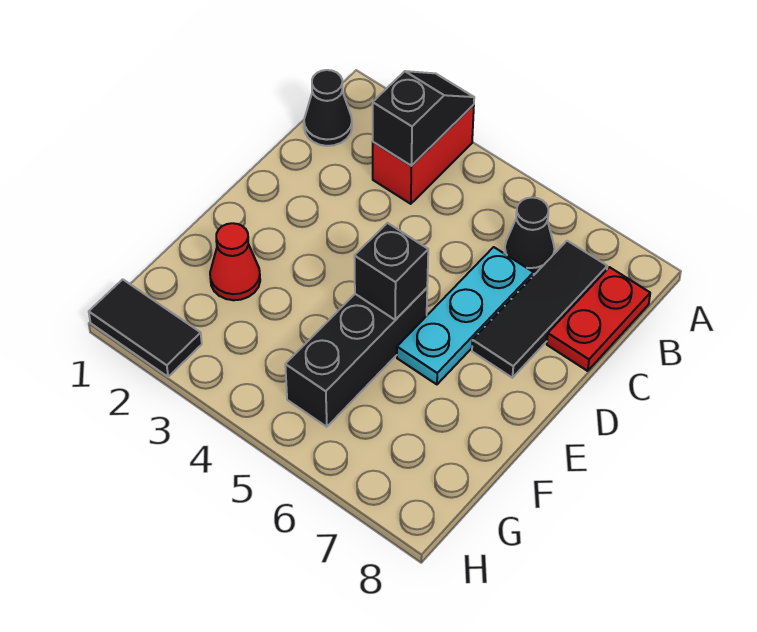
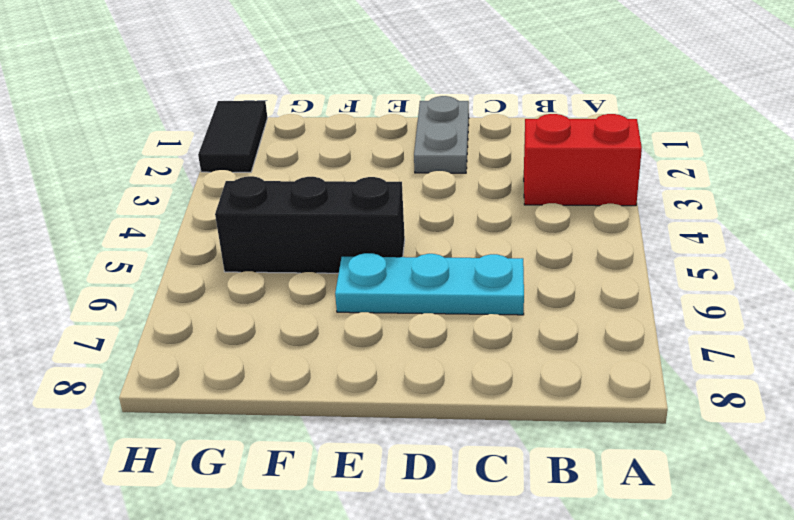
grey 1x2 plate [414,96,469,173] -> none
none -> black 1x1 cone [304,70,352,146]
none -> black 1x1 cone [504,197,554,274]

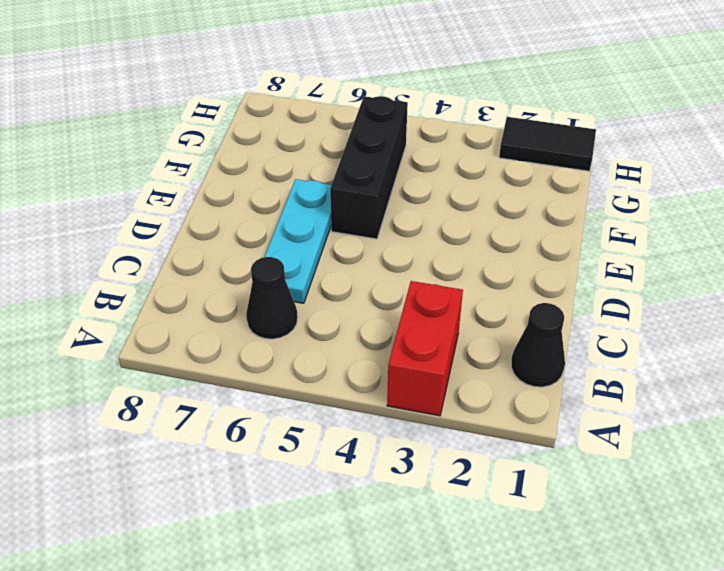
none -> black 1x3 tile [472,241,607,378]
none -> red 1x2 plate [547,267,650,371]

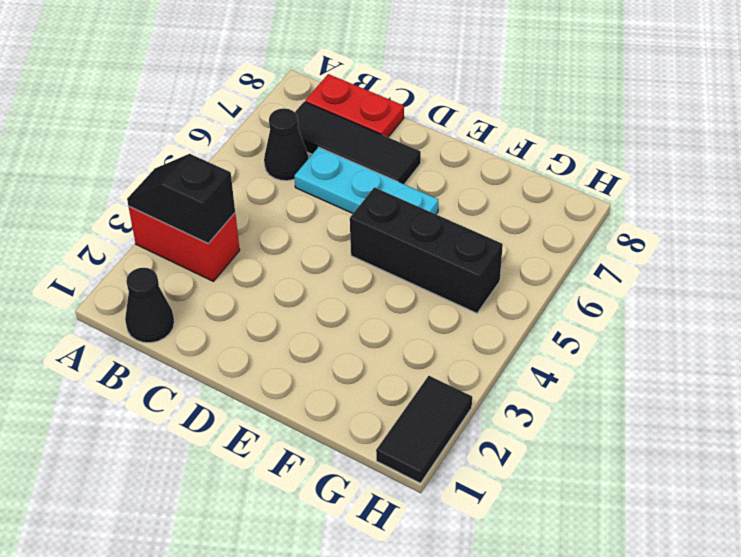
none -> red 1x1 cone [210,223,260,300]
none -> black 1x1 brick [354,223,428,320]

